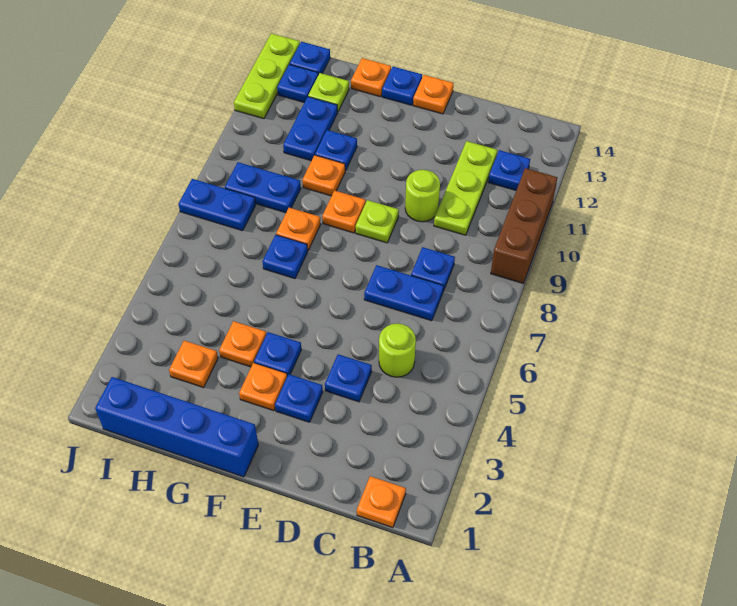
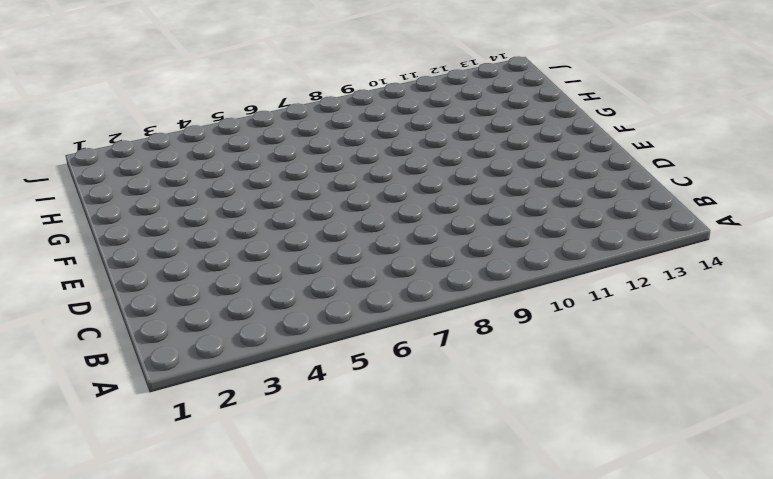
none -> brown 1x3 brick [491,168,557,283]
none -> orange 1x1 plate [357,476,406,528]
none -> blue 1x1 plate [488,150,530,190]
none -> lime 1x1 round brick [379,324,416,377]

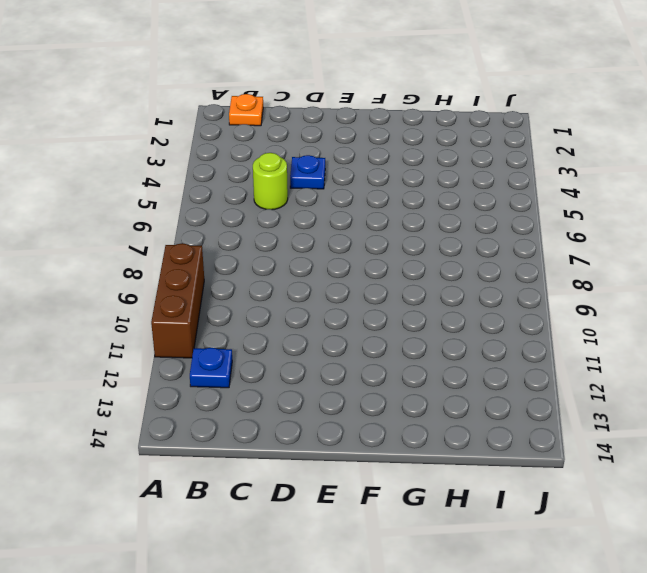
none -> blue 1x2 plate [364,265,443,321]
none -> blue 1x1 plate [411,247,455,291]
none -> lime 1x3 plate [434,141,497,235]
none -> lime 1x1 round brick [405,170,440,222]

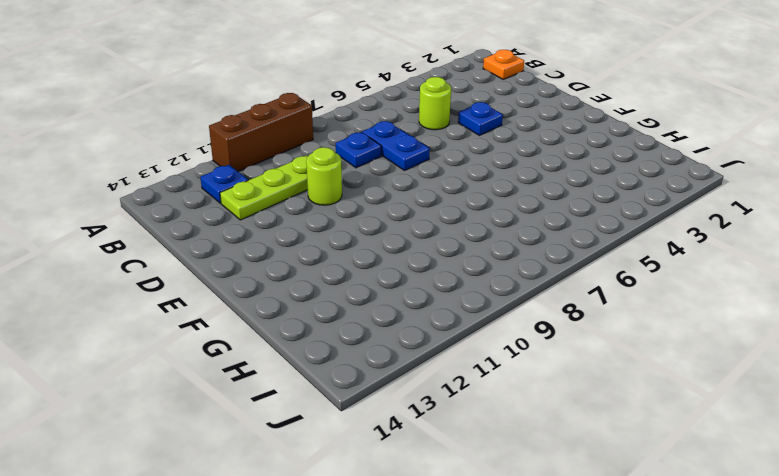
none -> blue 1x1 plate [275,374,323,422]
none -> lime 1x1 plate [355,200,399,243]
none -> orange 1x1 plate [413,75,453,114]
none -> blue 1x4 brick [95,377,258,477]

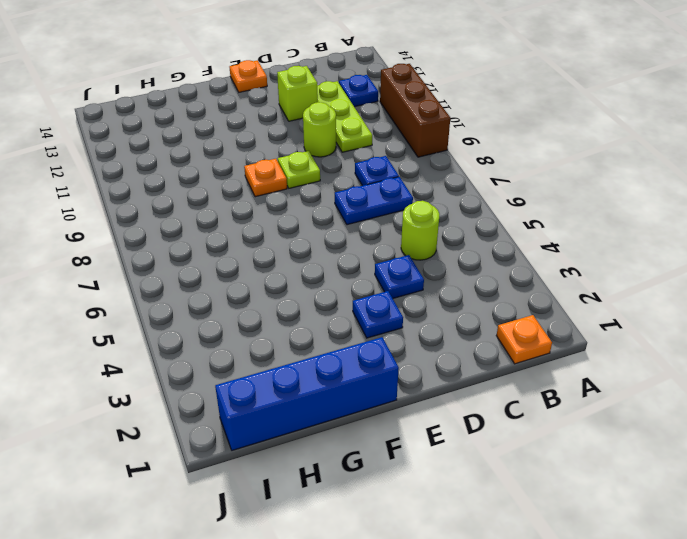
lime 1x1 brick [277,65,318,121] -> none
none -> orange 1x1 plate [239,363,287,411]
none -> blue 1x1 plate [254,332,301,376]
none -> blue 1x1 plate [382,67,422,105]
none -> orange 1x1 plate [219,321,266,367]

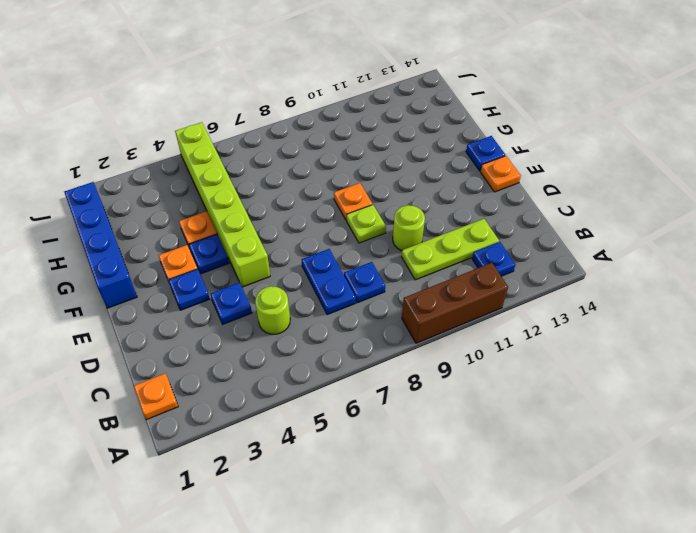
lime 1x6 brick [175,122,270,287] -> none
none -> blue 1x1 plate [262,235,308,279]
none -> orange 1x1 plate [276,208,321,250]
none -> orange 1x1 plate [302,155,346,196]
none -> blue 1x1 plate [315,130,357,170]

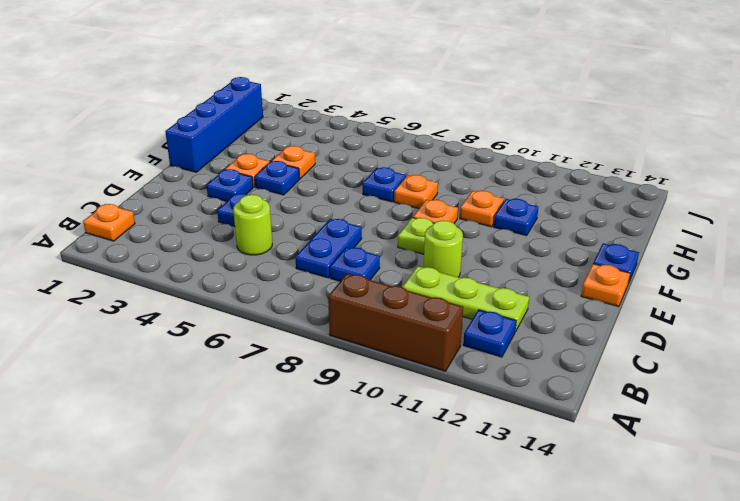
none -> orange 1x1 plate [351,58,391,97]
none -> orange 1x1 plate [169,341,218,388]
none -> blue 1x2 plate [225,162,301,213]
none -> blue 1x2 plate [283,97,338,161]

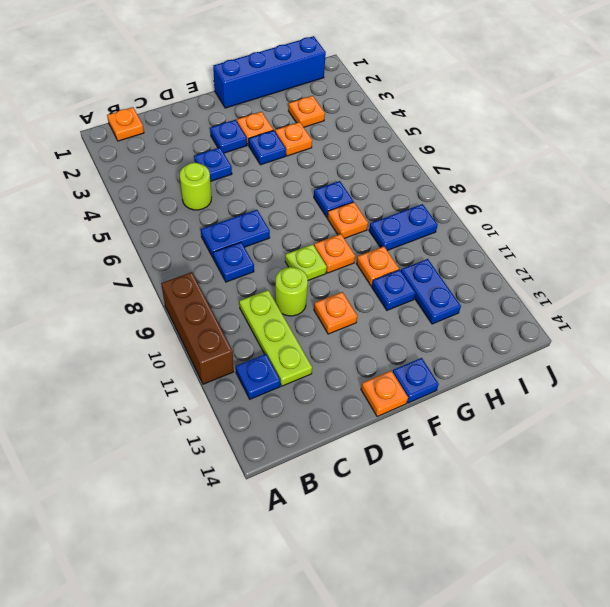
orange 1x1 plate [314,292,357,334] -> orange 1x1 plate moved to [351,58,391,97]
none -> lime 1x1 plate [308,73,349,112]
none -> blue 1x2 plate [178,179,256,231]
none -> blue 1x1 plate [277,64,318,103]
none -> blue 1x1 plate [290,42,330,75]

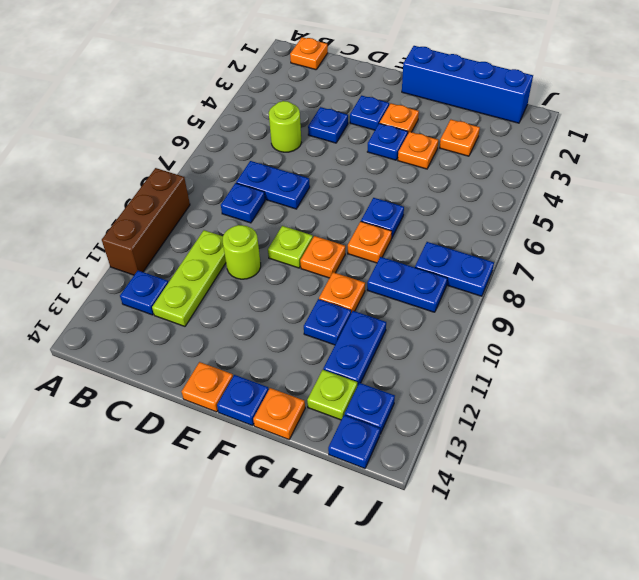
none -> lime 1x3 plate [234,33,300,119]

